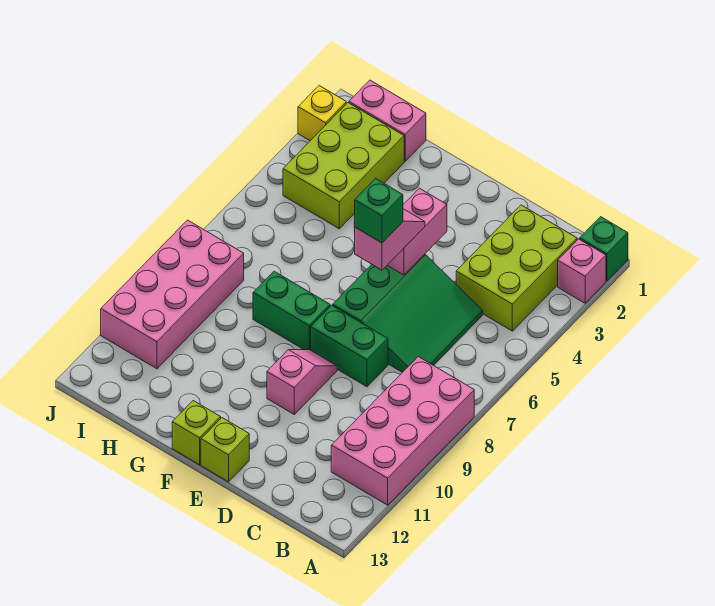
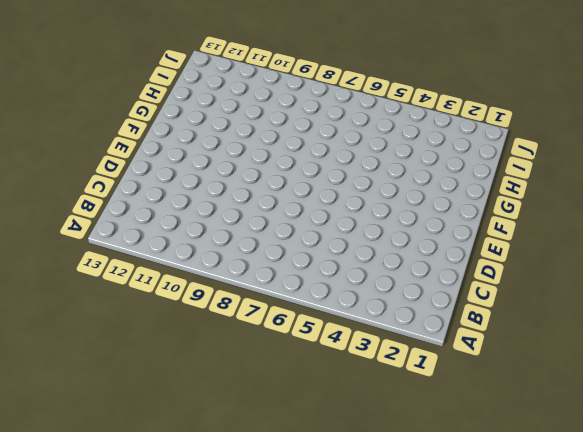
none -> green 1x1 brick [580,217,628,281]
none -> pink 1x1 brick [558,239,606,303]
none -> pink 2x4 brick [331,357,474,505]

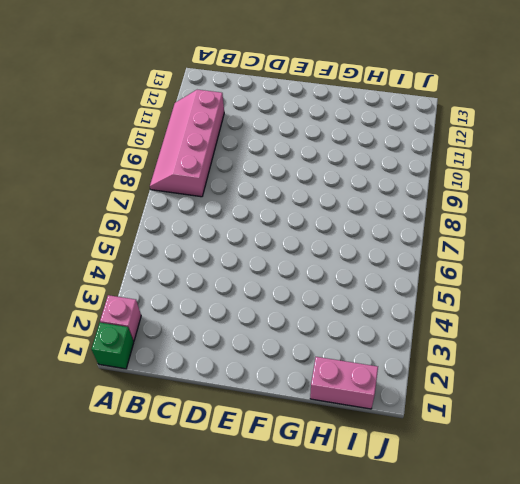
pink 2x4 slope [150,90,224,197] -> pink 2x4 brick [331,357,474,505]
none -> lime 2x3 brick [456,205,577,331]
none -> green 3x3 slope [333,254,483,372]
none -> green 1x2 brick [311,305,388,387]

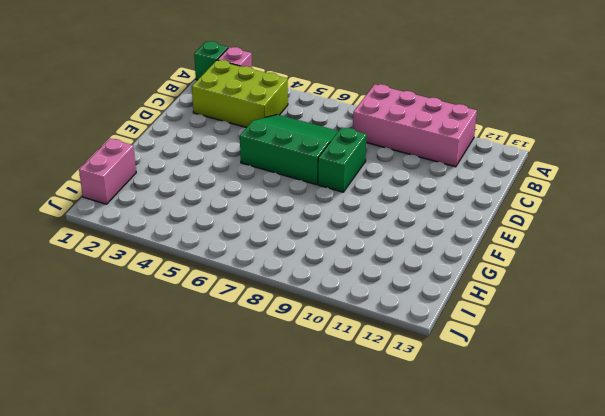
none -> pink 1x2 slope [267,350,337,414]
none -> lime 1x1 brick [201,418,249,482]
none -> green 1x2 brick [253,271,330,350]

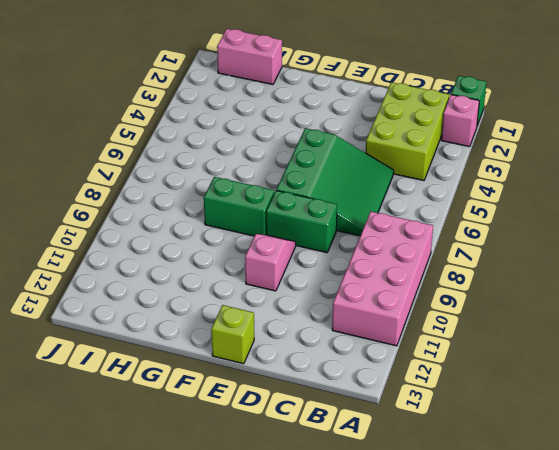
none -> lime 1x1 brick [172,401,221,465]
none -> lime 2x3 brick [283,103,404,229]
none -> pink 2x4 brick [101,220,244,369]

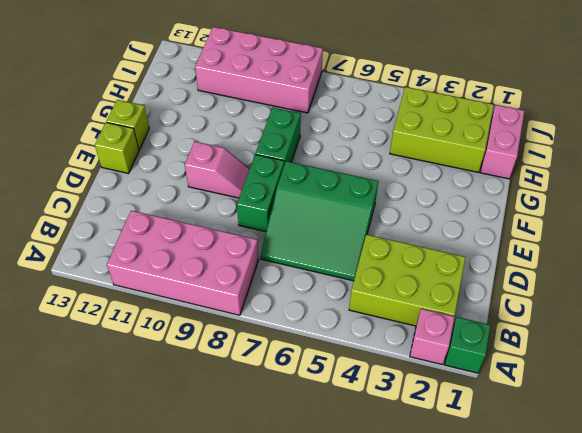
none -> yellow 1x1 brick [298,86,346,141]
none -> pink 1x2 brick [387,188,447,275]
none -> pink 1x2 slope [355,209,425,270]

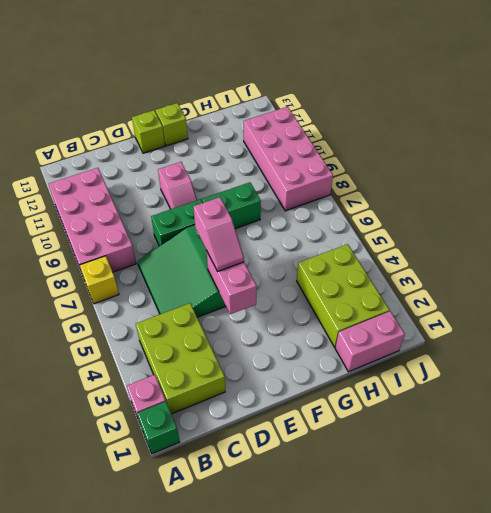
yellow 1x1 brick [80,256,119,304] -> yellow 1x1 brick moved to [298,86,346,141]
none -> green 1x1 brick [354,179,403,243]

